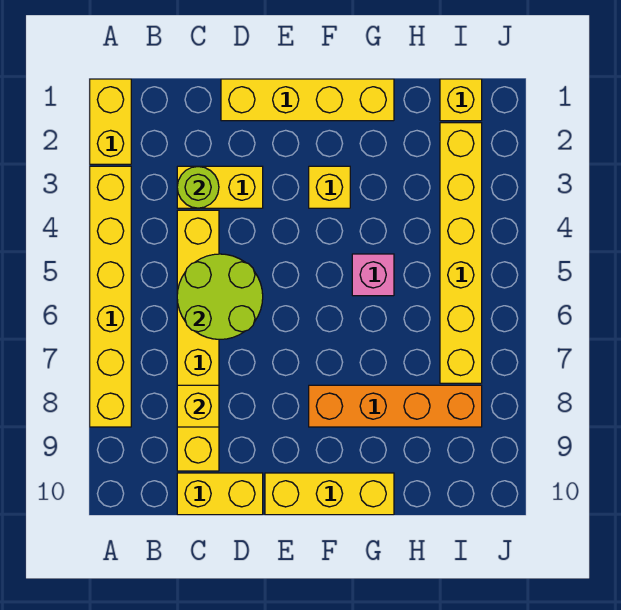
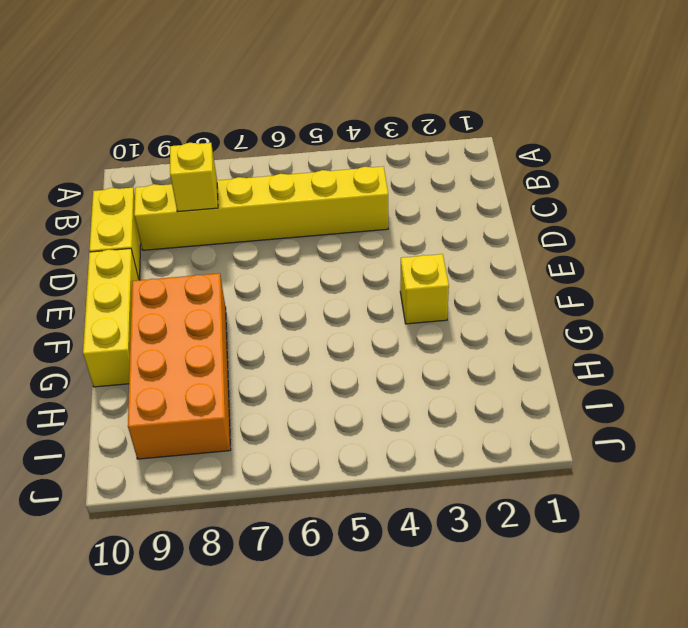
orange 2x4 brick [128,273,231,459] -> orange 1x4 brick [309,385,482,427]
none -> yellow 1x2 brick [90,79,131,164]
none -> yellow 1x6 brick [90,166,131,427]
none -> yellow 1x2 brick [177,166,263,208]

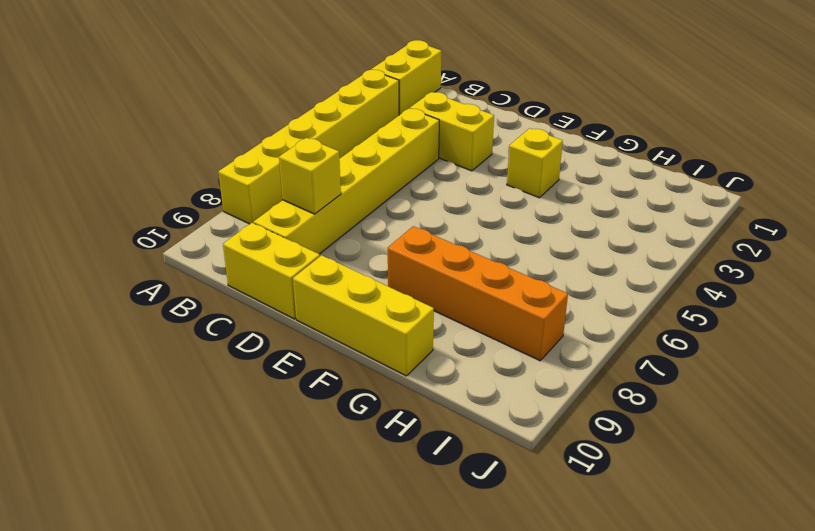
none -> yellow 1x4 brick [221,79,394,121]
none -> pink 1x1 brick [352,254,394,296]
none -> yellow 1x1 brick [440,79,482,121]

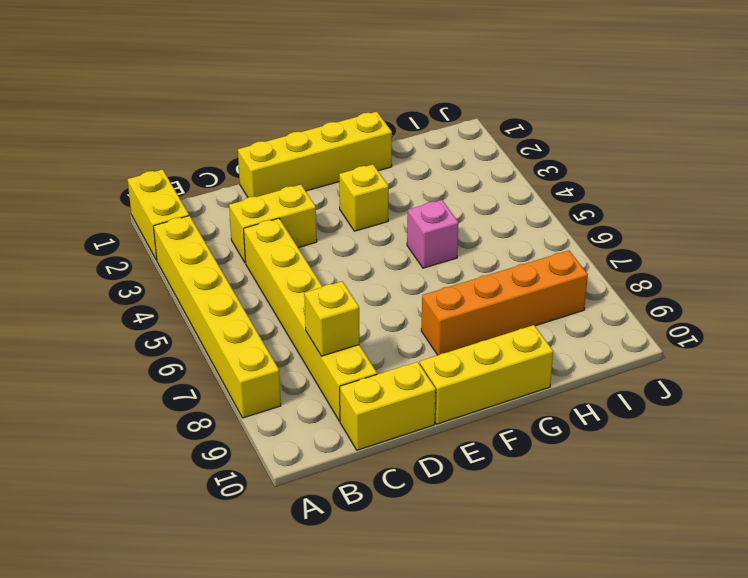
none -> yellow 1x1 brick [440,79,482,121]
none -> yellow 1x6 brick [440,123,482,383]
none -> lime 1x1 round brick [177,166,219,208]

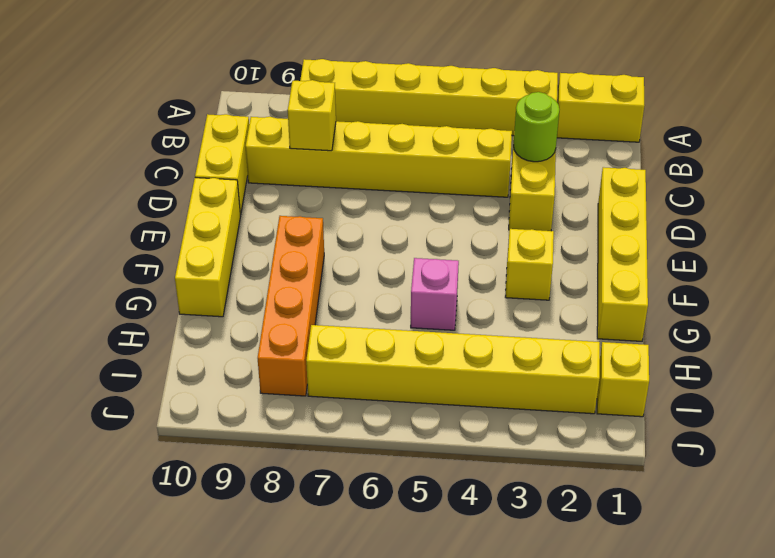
none -> lime 2x2 round brick [177,254,263,339]

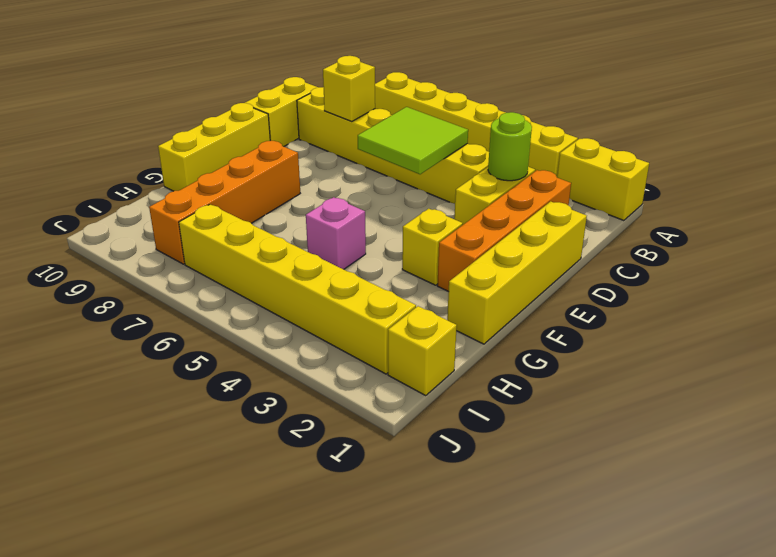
orange 1x4 brick [437,170,571,292] -> none
lime 2x2 tile [358,107,468,174] -> lime 2x2 round brick [177,254,263,339]

